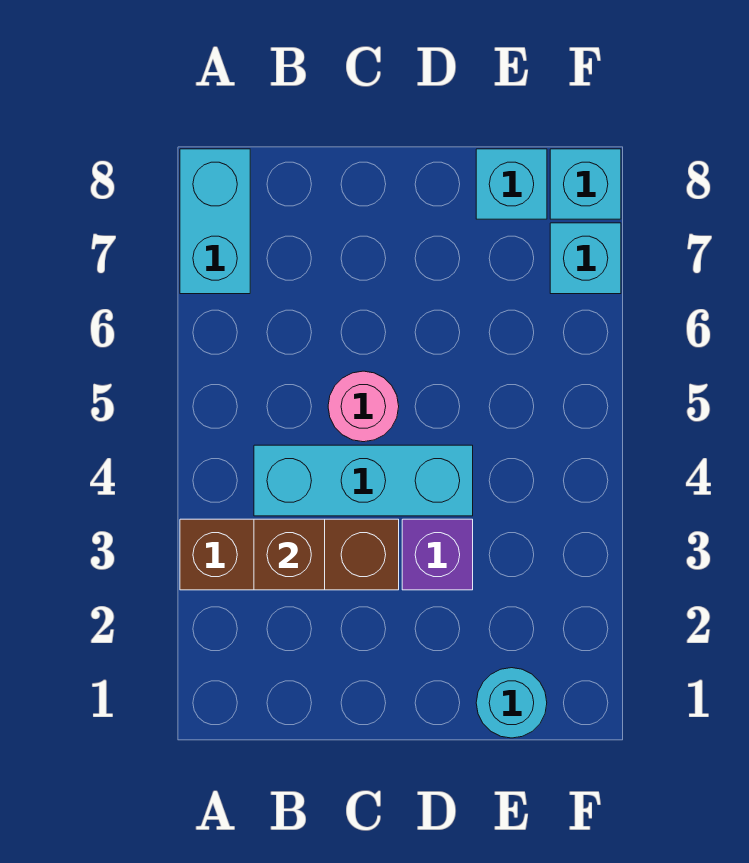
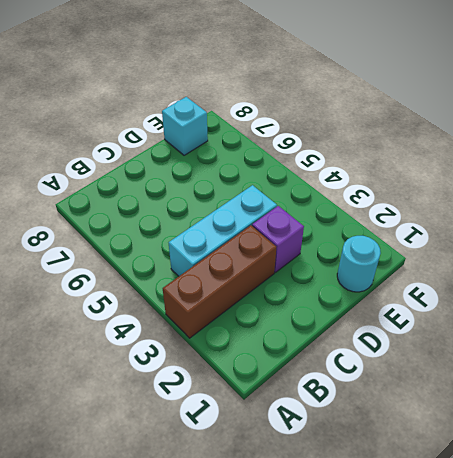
none -> cyan 1x2 brick [180,149,250,294]
none -> pink 1x1 round brick [328,371,399,442]

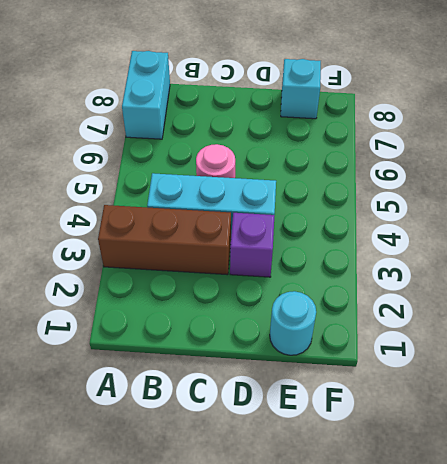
none -> cyan 1x1 brick [550,223,621,294]
none -> cyan 1x1 brick [550,149,621,219]

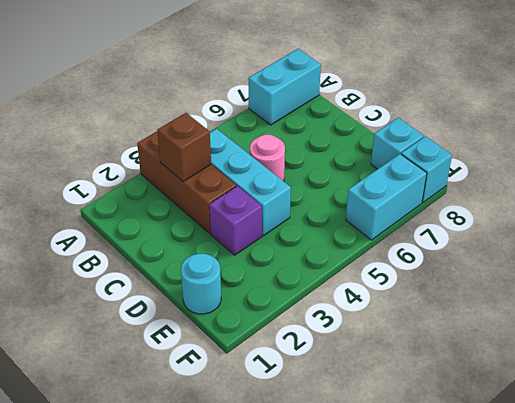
cyan 1x2 brick [346,154,427,240] -> cyan 1x1 brick [550,223,621,294]

